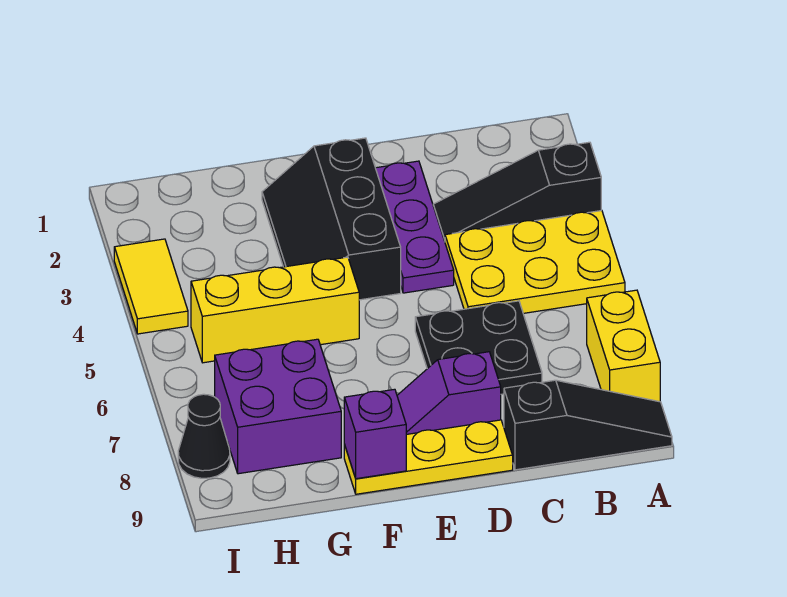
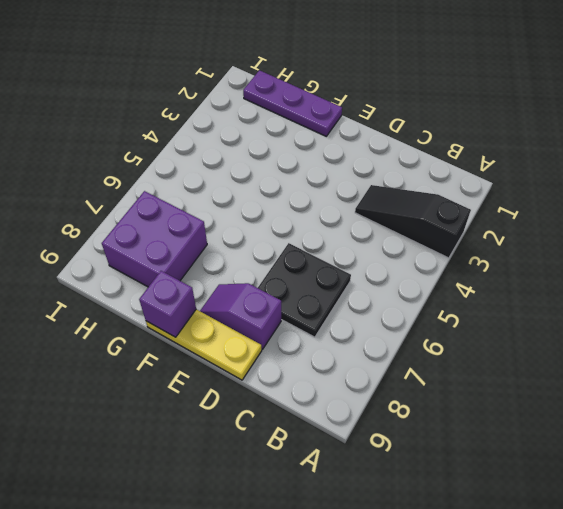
purple 1x3 plate [243,70,342,136] -> purple 1x3 plate turned to [376,161,454,293]
none -> yellow 2x3 plate [445,210,625,313]
none -> yellow 1x2 brick [587,290,660,402]
none -> black 1x3 slope [504,380,672,470]

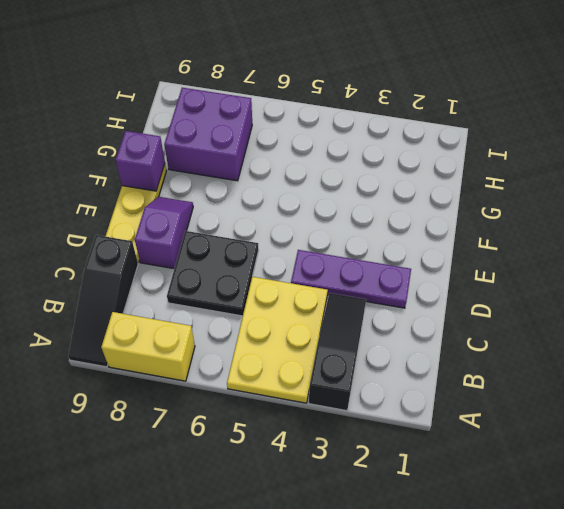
none -> black 2x3 slope [262,138,401,300]
none -> yellow 1x3 brick [191,257,359,363]
none -> yellow 1x2 tile [114,239,188,334]

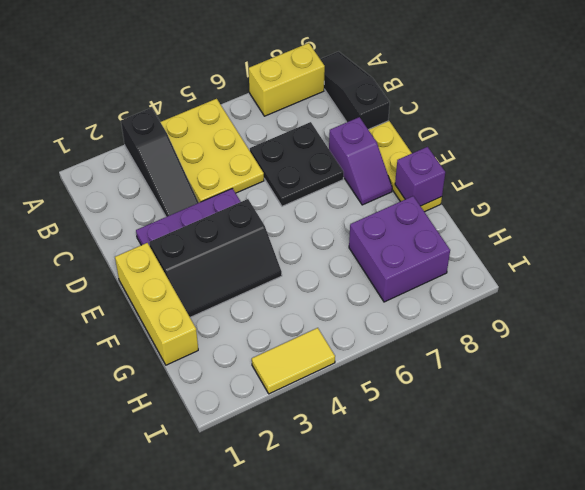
yellow 1x3 brick [115,243,198,365] -> yellow 1x3 brick moved to [191,257,359,363]
none -> black 1x1 cone [178,394,230,478]

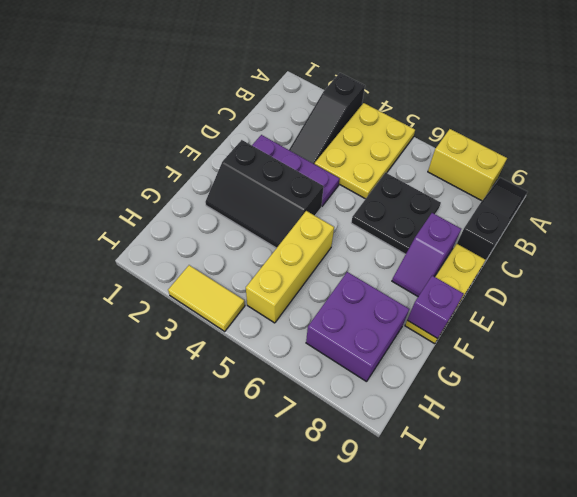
none -> black 1x1 cone [178,394,230,478]

